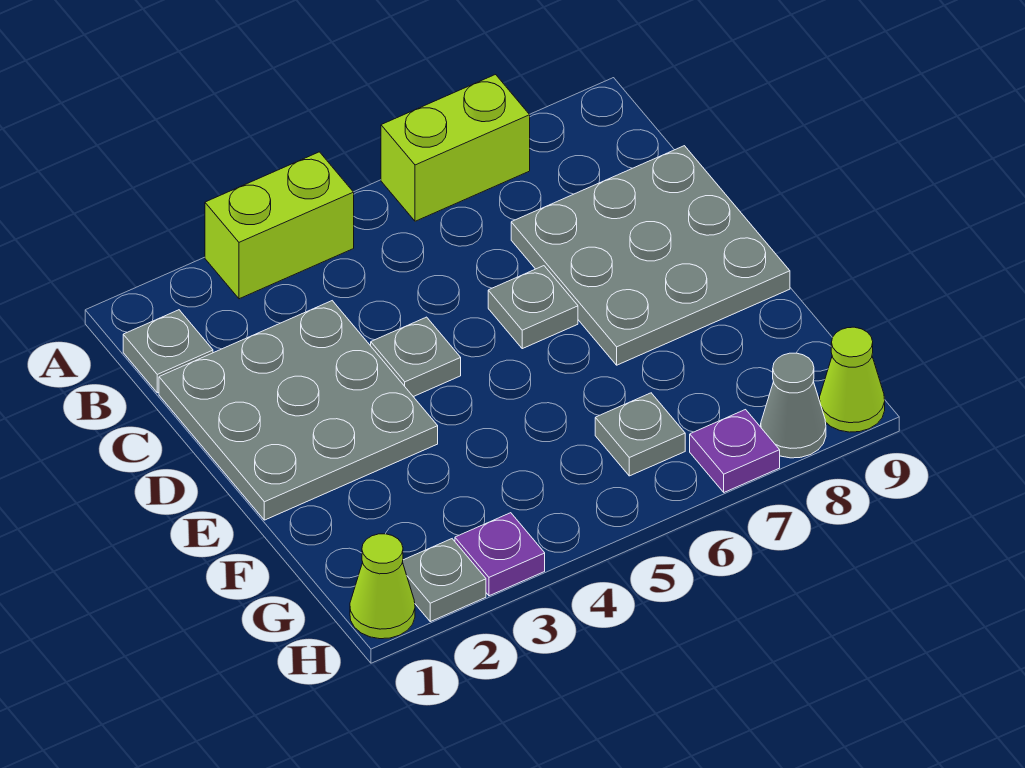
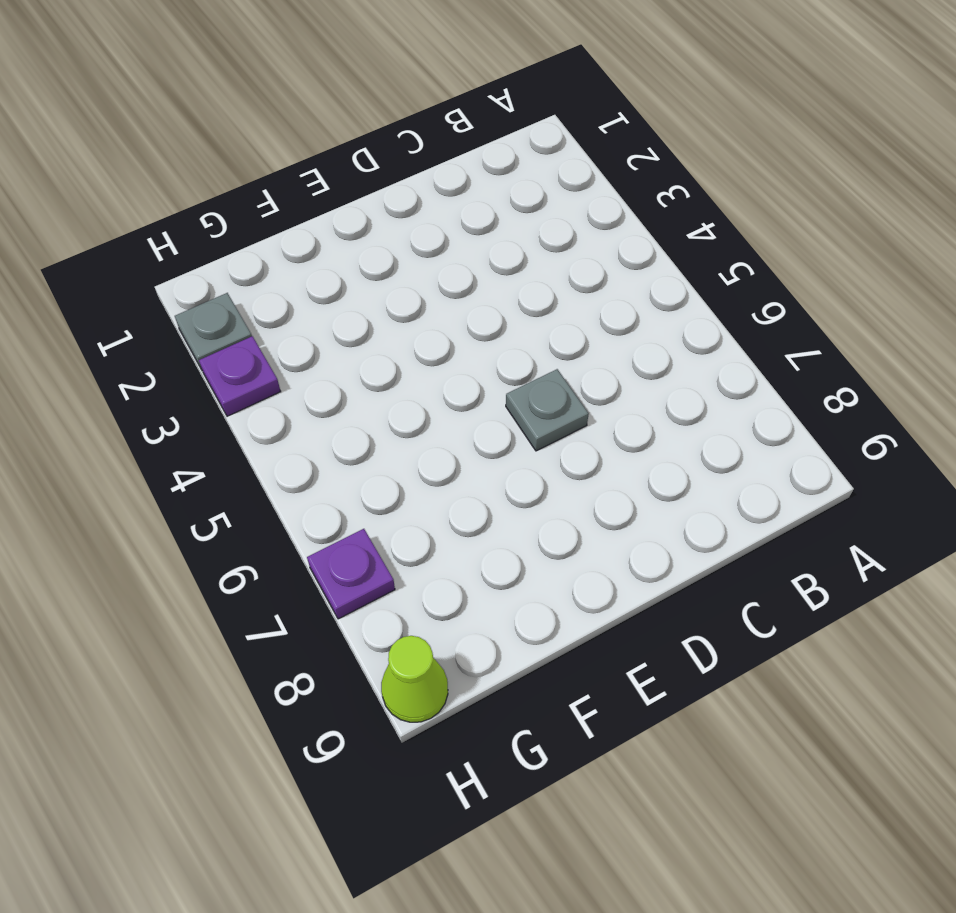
none -> lime 1x2 brick [205,152,354,299]
none -> lime 1x2 brick [381,75,530,221]
none -> grey 1x1 plate [123,310,213,393]

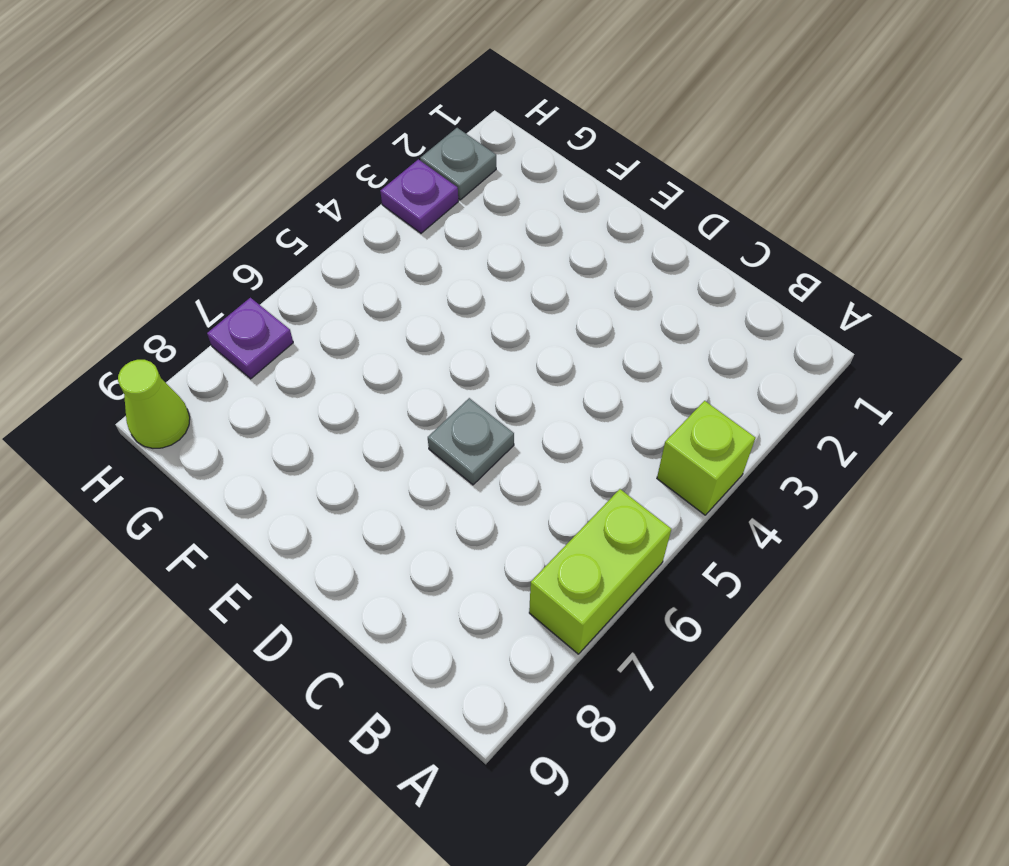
lime 1x1 brick [657,401,755,515] -> lime 1x2 brick [205,152,354,299]
none -> grey 1x1 plate [123,310,213,393]
none -> grey 3x3 plate [159,301,438,520]
none -> grey 3x3 plate [511,146,790,365]

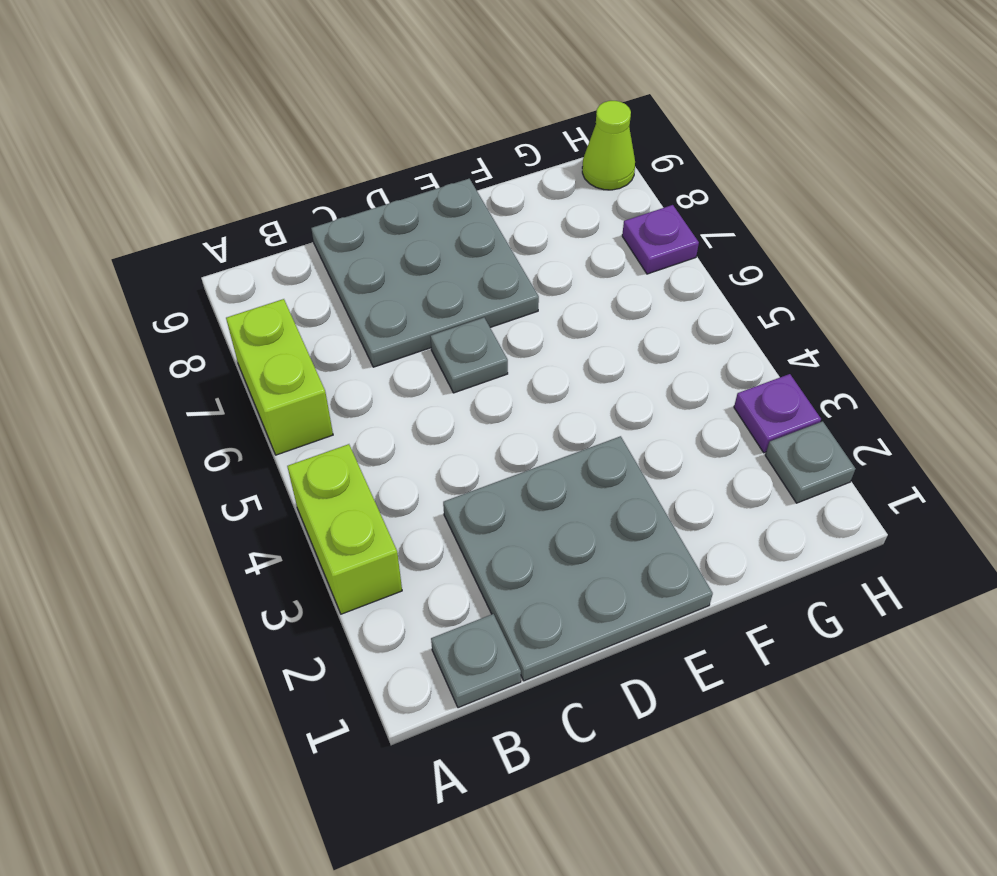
none -> grey 1x1 plate [371,317,461,397]
none -> grey 1x1 plate [595,393,685,476]
none -> lime 1x1 cone [350,534,415,639]

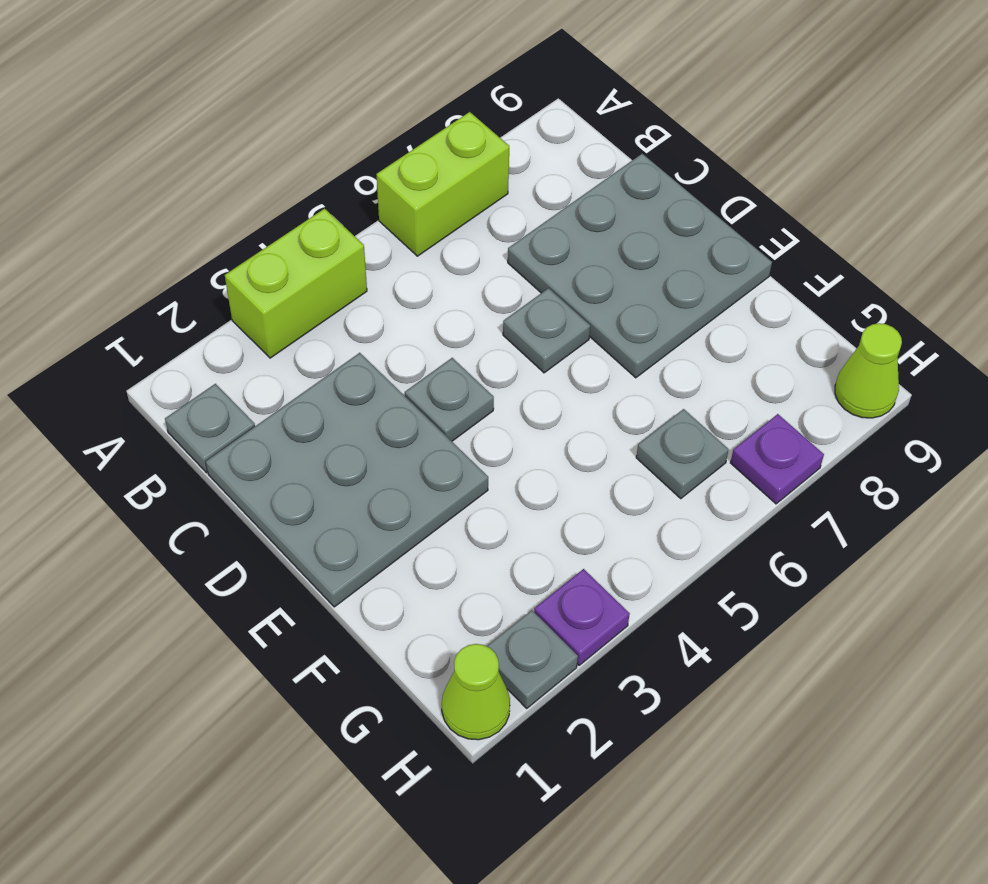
none -> grey 1x1 cone [761,353,826,458]

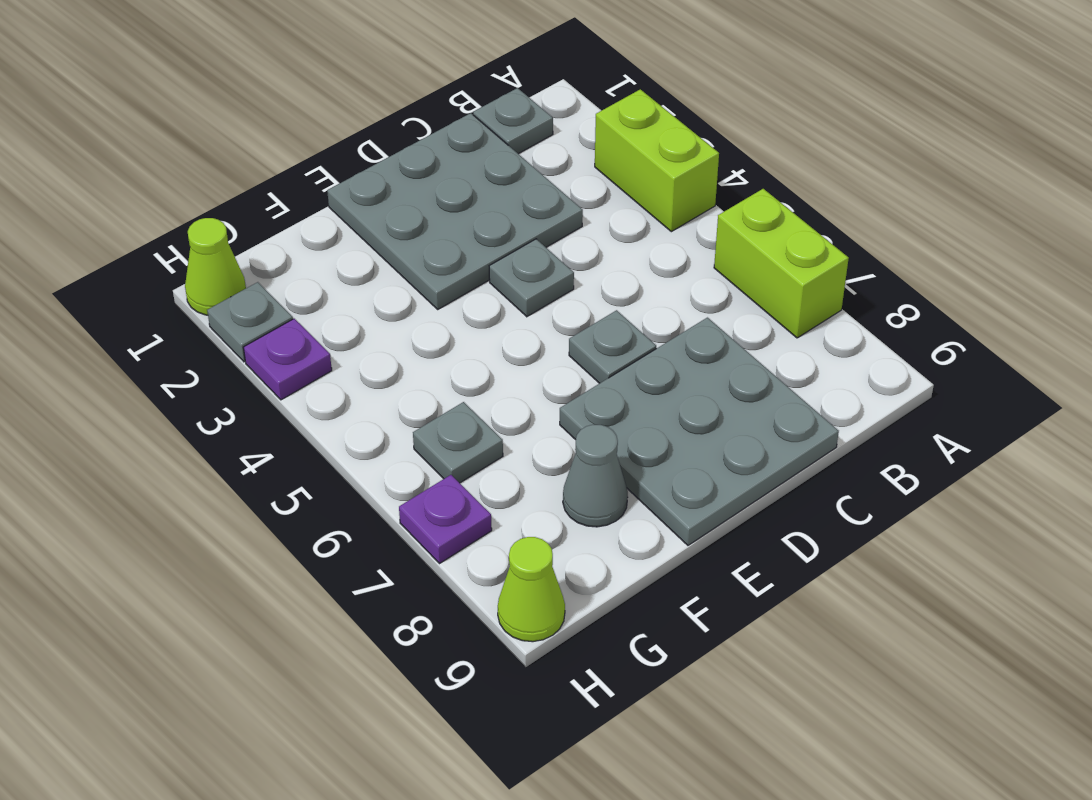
grey 1x1 cone [563,425,628,527] -> grey 1x1 cone moved to [761,353,826,458]

